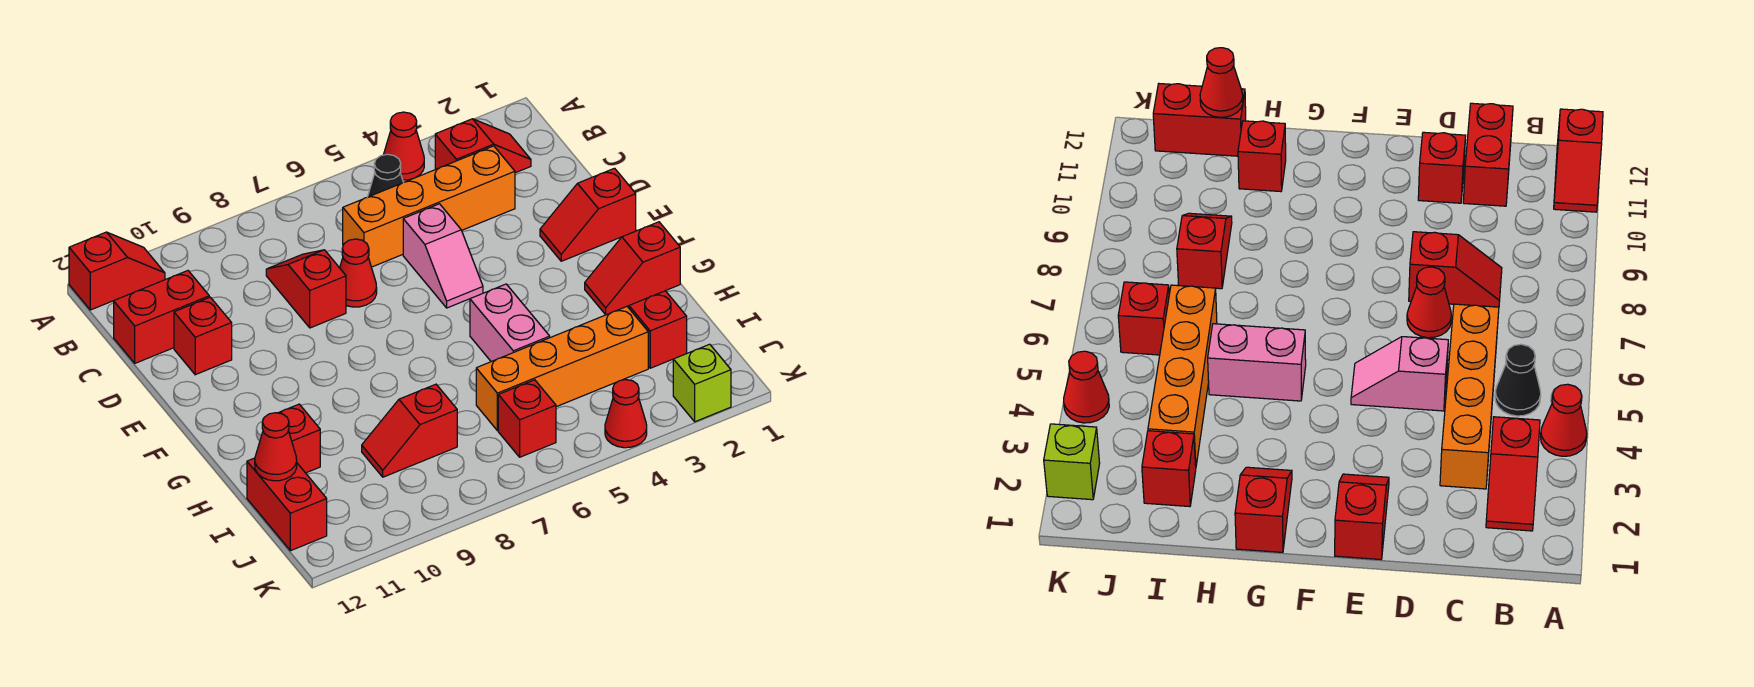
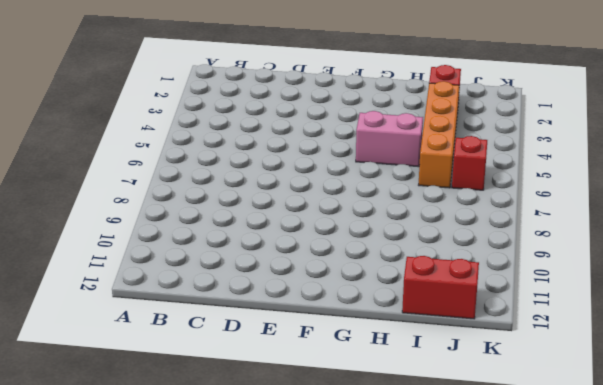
none -> red 1x1 cone [384,112,424,180]
none -> red 1x2 slope [69,232,165,310]
none -> red 1x2 slope [435,119,531,173]

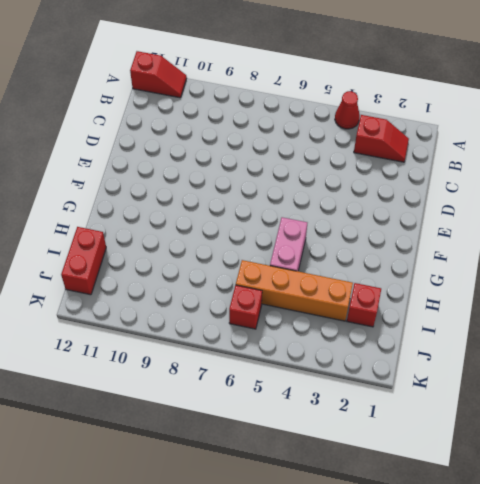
none -> black 1x1 cone [368,154,403,197]
none -> orange 1x4 brick [343,146,515,267]
none -> red 1x2 slope [266,250,346,328]

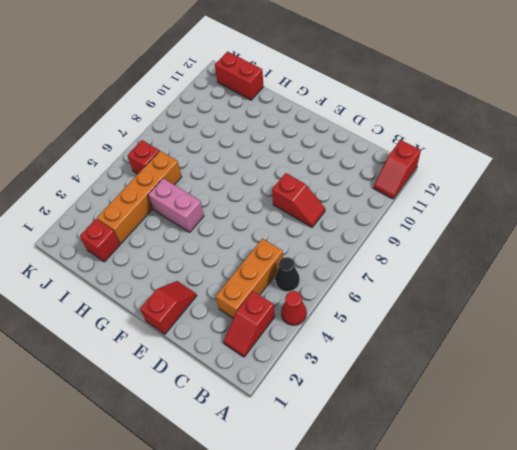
orange 1x3 brick [216,239,283,318] -> orange 1x4 brick [343,146,515,267]
none -> red 1x2 brick [114,271,209,363]
none -> pink 1x2 slope [403,204,483,308]
none -> red 1x1 cone [340,239,377,307]

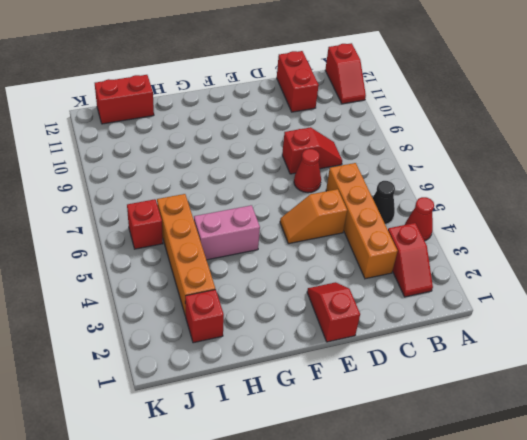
orange 1x2 slope [280,189,347,244] -> pink 1x2 slope [403,204,483,308]
none -> red 1x1 brick [174,297,232,375]
none -> red 1x2 slope [585,222,680,315]
none -> red 1x1 brick [279,404,320,473]

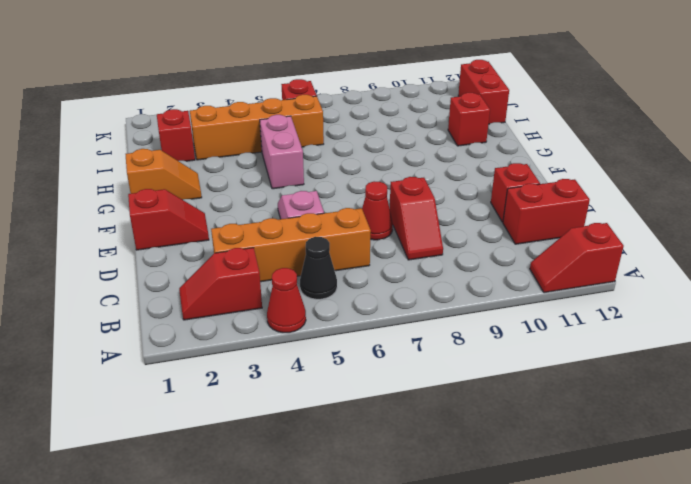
orange 1x2 slope [126,149,202,200] -> red 1x2 slope [585,222,680,315]
none -> red 1x2 slope [362,384,457,477]
none -> lime 1x1 brick [673,344,731,422]
none -> red 1x1 cone [605,380,647,448]

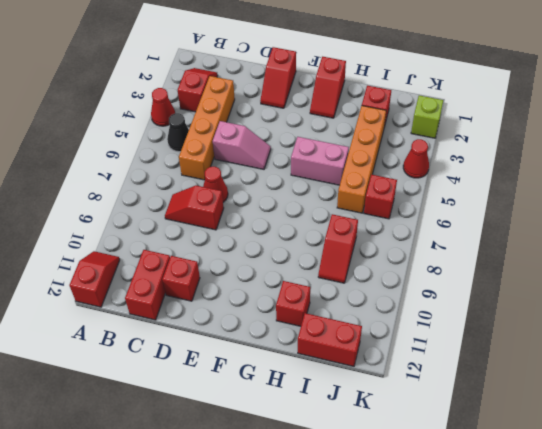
none -> red 1x1 cone [255,413,297,481]

